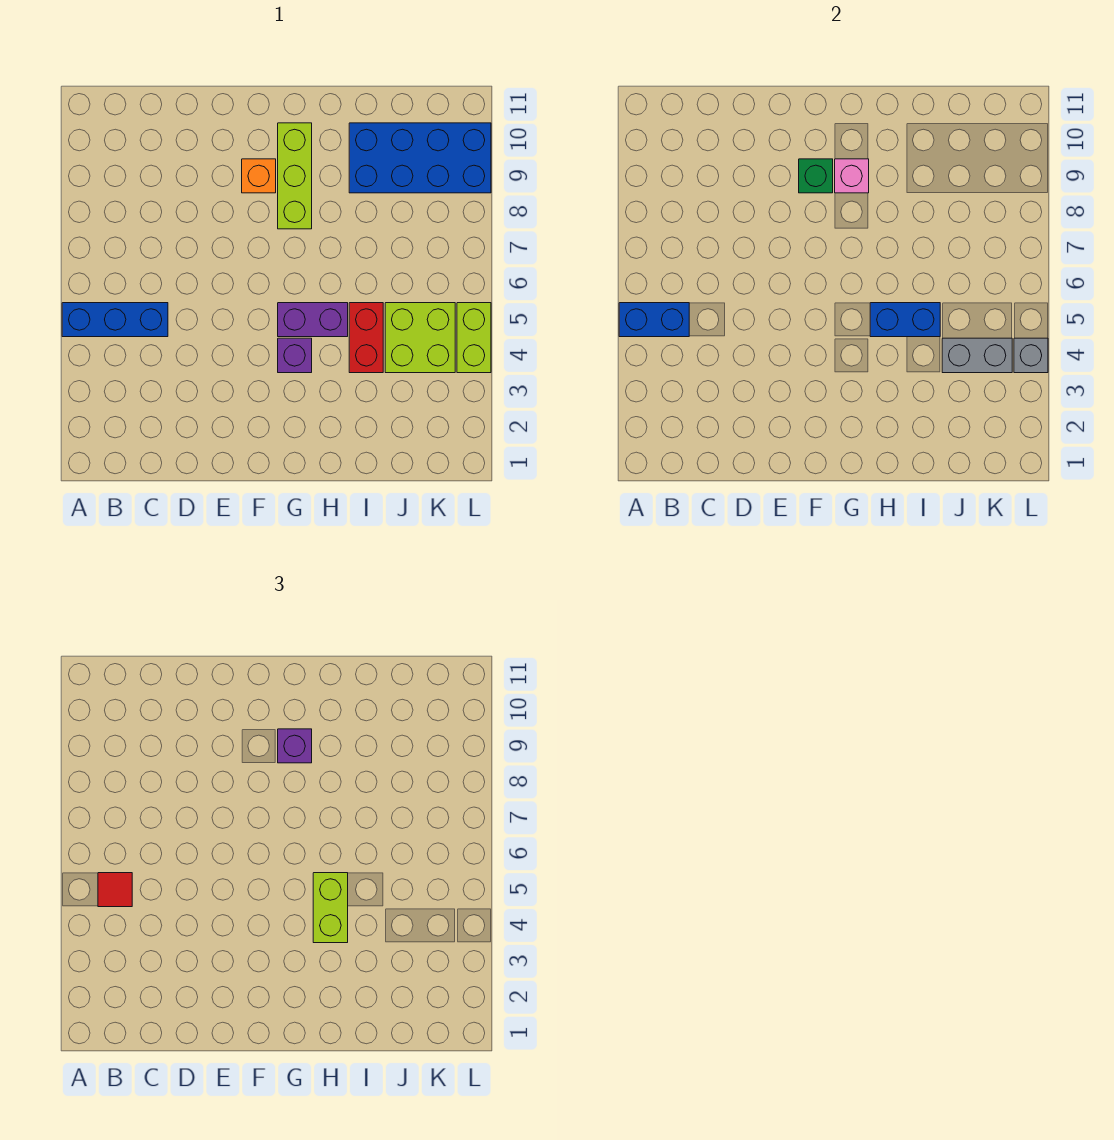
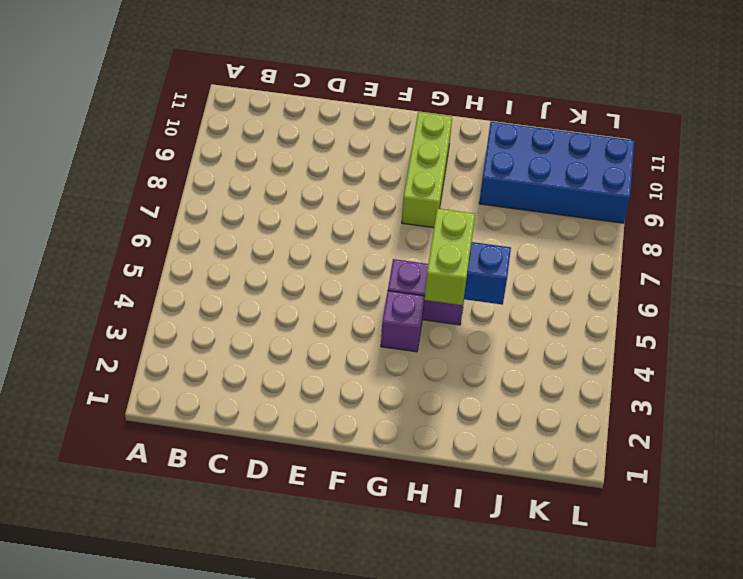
none -> blue 1x3 brick [62,303,168,337]
none -> orange 1x1 brick [242,159,276,193]
none -> red 1x2 brick [349,303,383,373]

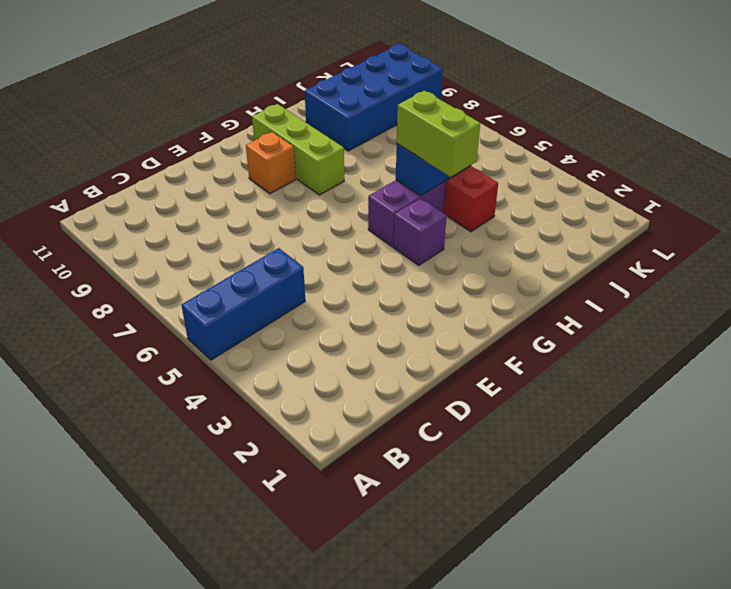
none -> lime 2x2 brick [385,303,455,373]
none -> lime 1x2 brick [457,303,491,373]
none -> blue 1x2 brick [619,303,689,337]

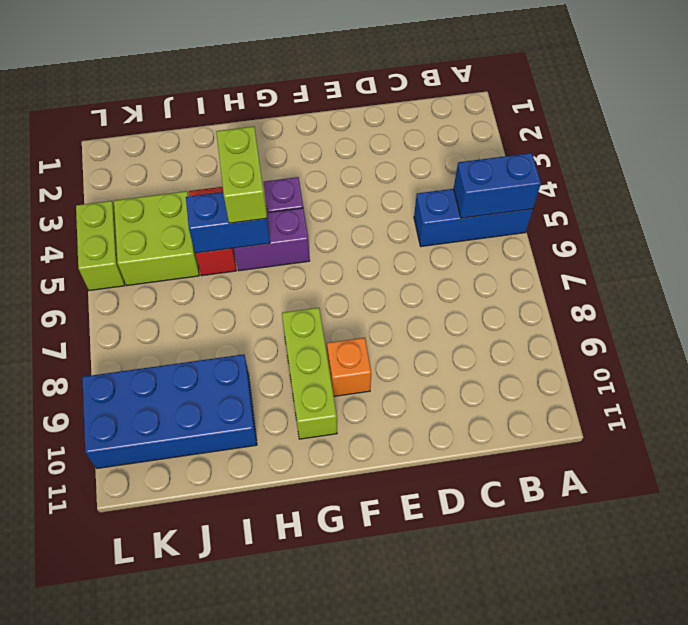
none -> green 1x1 brick [799,159,833,193]
none -> pink 1x1 brick [835,159,869,193]
none -> grey 1x2 brick [942,338,1012,373]

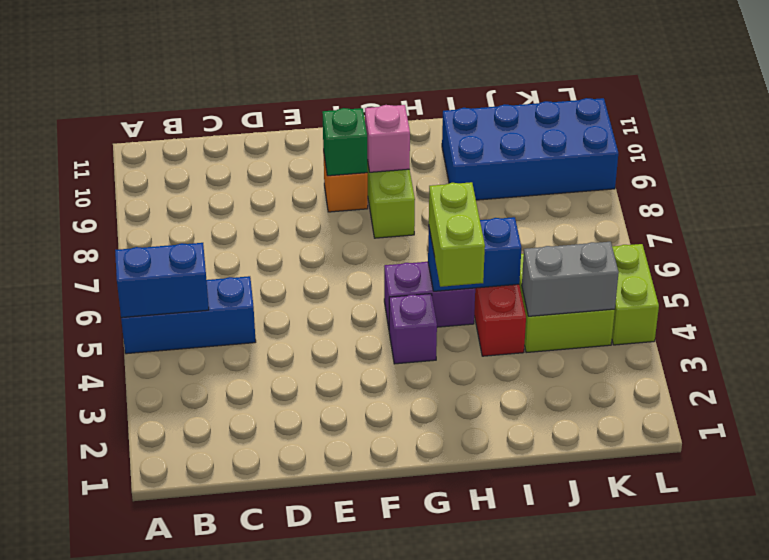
none -> grey 1x1 brick [1014,338,1048,373]
none -> red 1x1 tile [98,873,132,907]
none -> purple 1x1 brick [278,729,312,763]

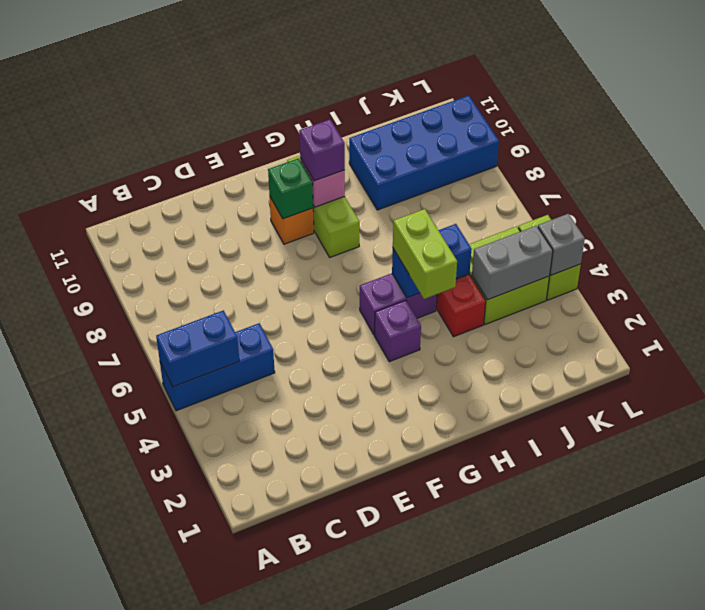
none -> red 1x1 tile [98,873,132,907]

